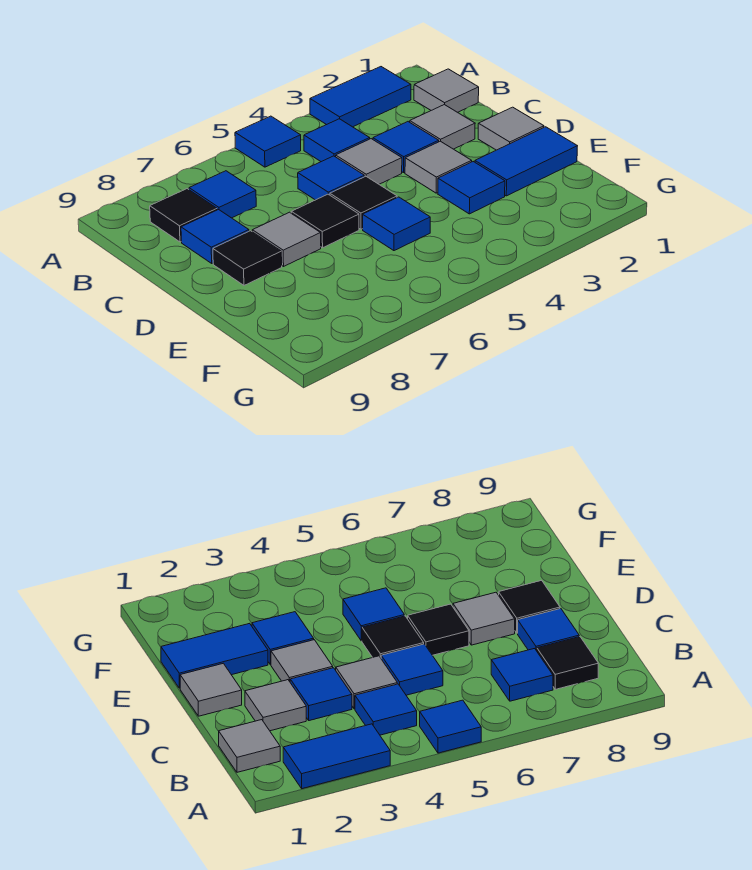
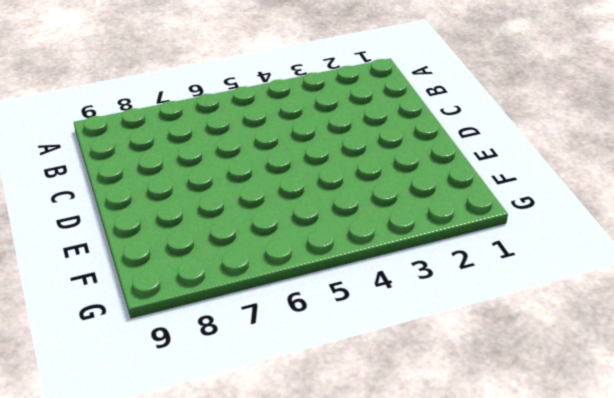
none -> blue 1x2 tile [310,67,411,127]
none -> blue 1x1 tile [235,116,301,167]
none -> grey 1x1 tile [414,69,479,112]

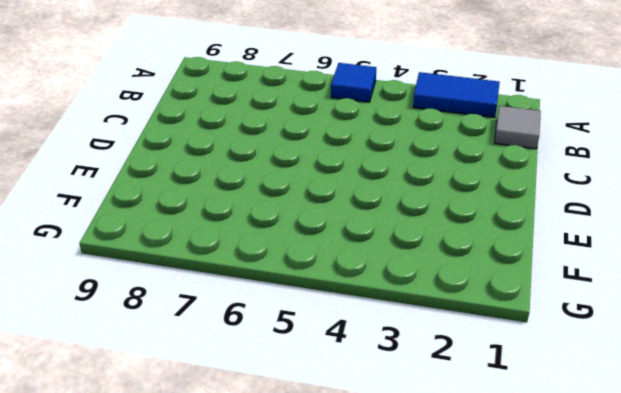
none -> blue 1x1 tile [304,119,370,162]
none -> blue 1x1 tile [189,171,256,218]
none -> black 1x1 tile [150,189,217,242]

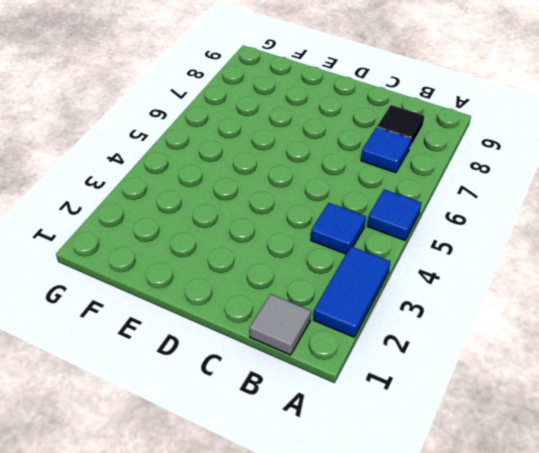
none -> grey 1x1 tile [410,105,475,149]
none -> blue 1x1 tile [373,122,439,173]
none -> grey 1x1 tile [336,139,402,184]

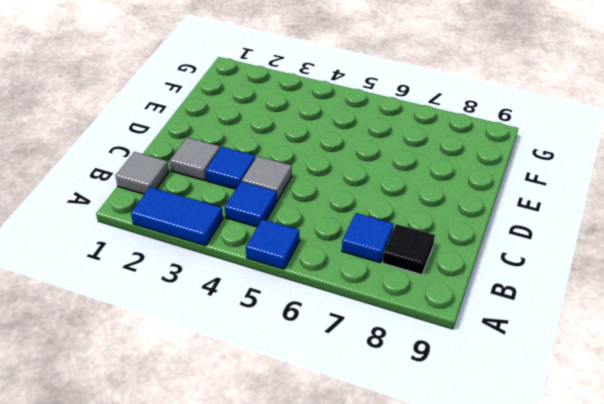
none -> blue 1x1 tile [298,156,364,200]
none -> blue 1x1 tile [181,210,249,263]
none -> grey 1x1 tile [478,107,544,150]

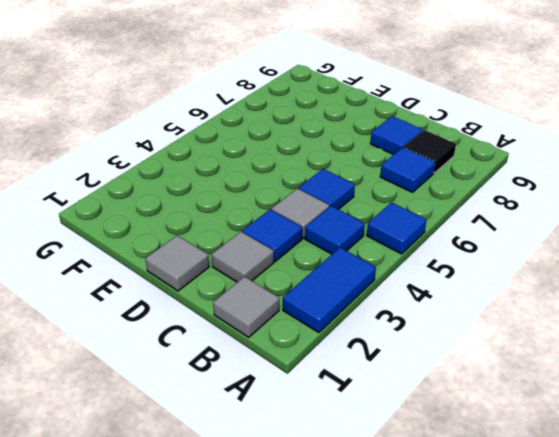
none -> grey 1x1 tile [405,141,472,193]
none -> black 1x1 tile [330,176,397,229]
none -> black 1x1 tile [291,194,359,248]

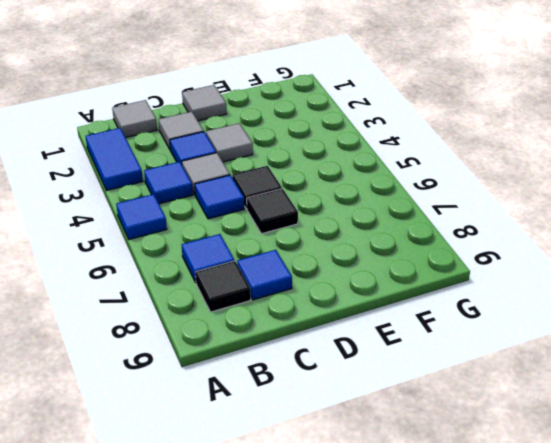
none -> grey 1x1 tile [252,212,321,266]
none -> black 1x1 tile [213,231,282,285]
none -> blue 1x2 tile [475,127,577,196]

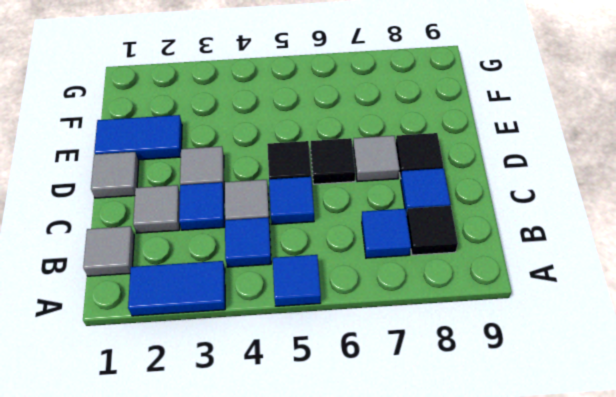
none -> blue 1x1 tile [438,162,505,214]
none -> blue 1x1 tile [363,197,430,251]

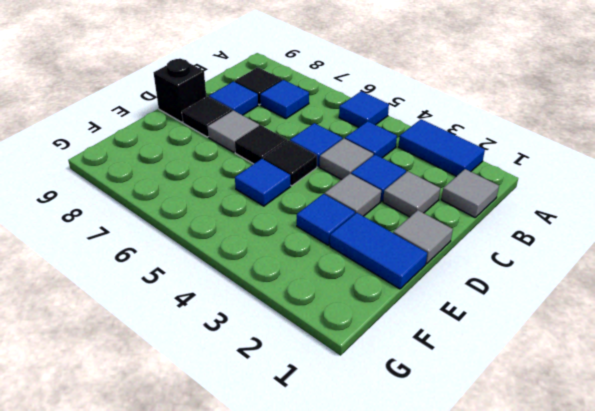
black 1x1 brick [154,59,206,122] -> none

